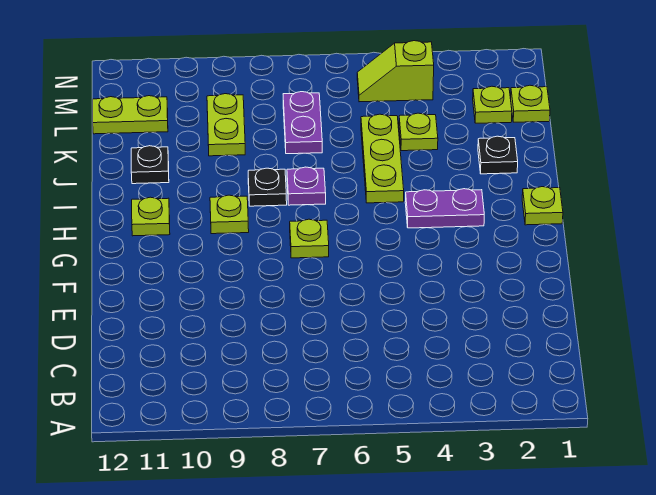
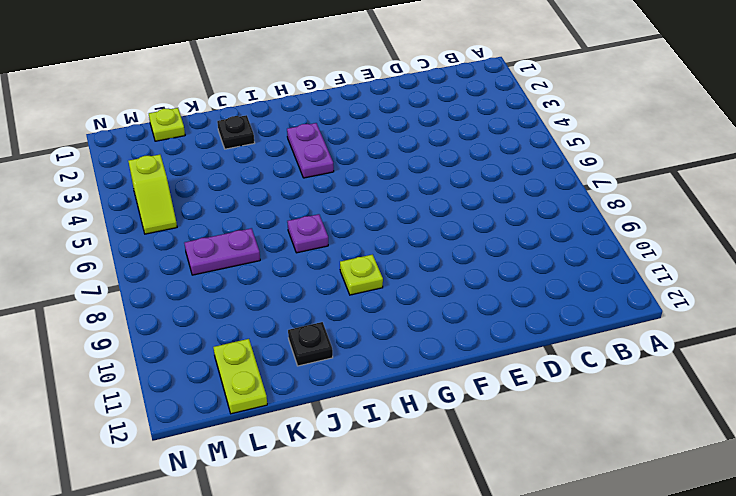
none -> lime 1x1 plate [290,219,329,258]
none -> lime 1x1 plate [522,187,563,225]
none -> lime 1x1 plate [132,197,170,236]

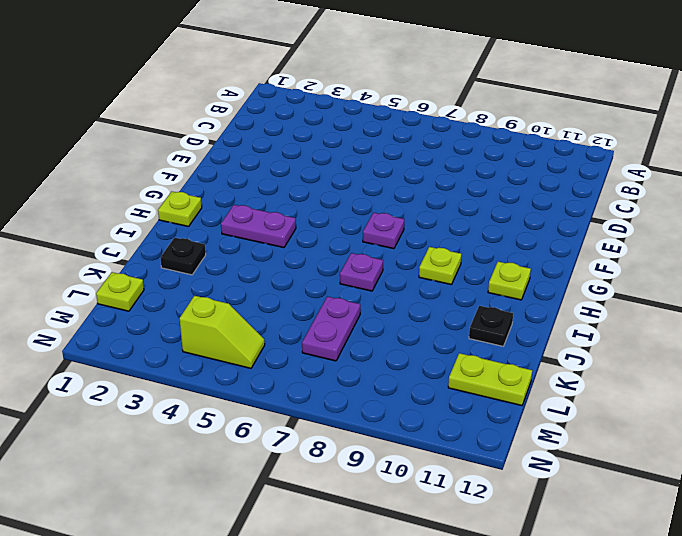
purple 1x1 plate [363,213,404,249] -> lime 1x1 plate [290,219,329,258]
none -> lime 1x3 plate [361,114,404,203]
none -> black 1x1 plate [248,168,287,206]
none -> lime 1x1 plate [399,113,438,151]

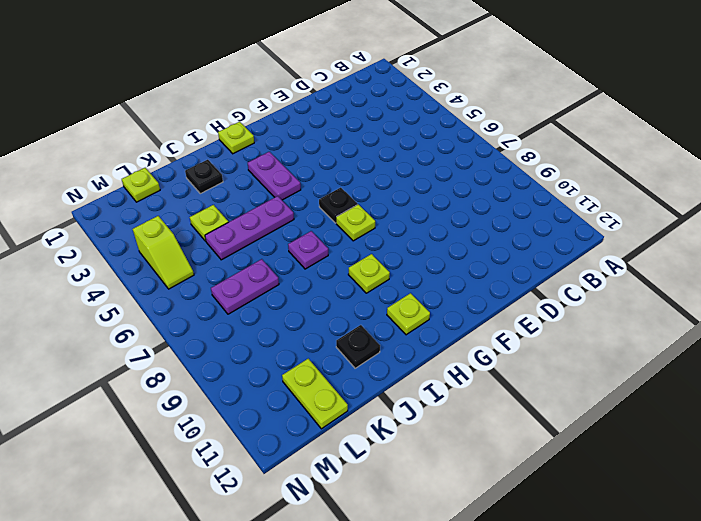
black 1x1 plate [319,188,357,223] -> black 1x1 plate moved to [248,168,287,206]
purple 1x3 plate [205,196,294,260] -> lime 1x3 plate [361,114,404,203]
none -> lime 1x2 plate [207,94,245,156]
none -> lime 1x1 plate [473,86,512,123]

